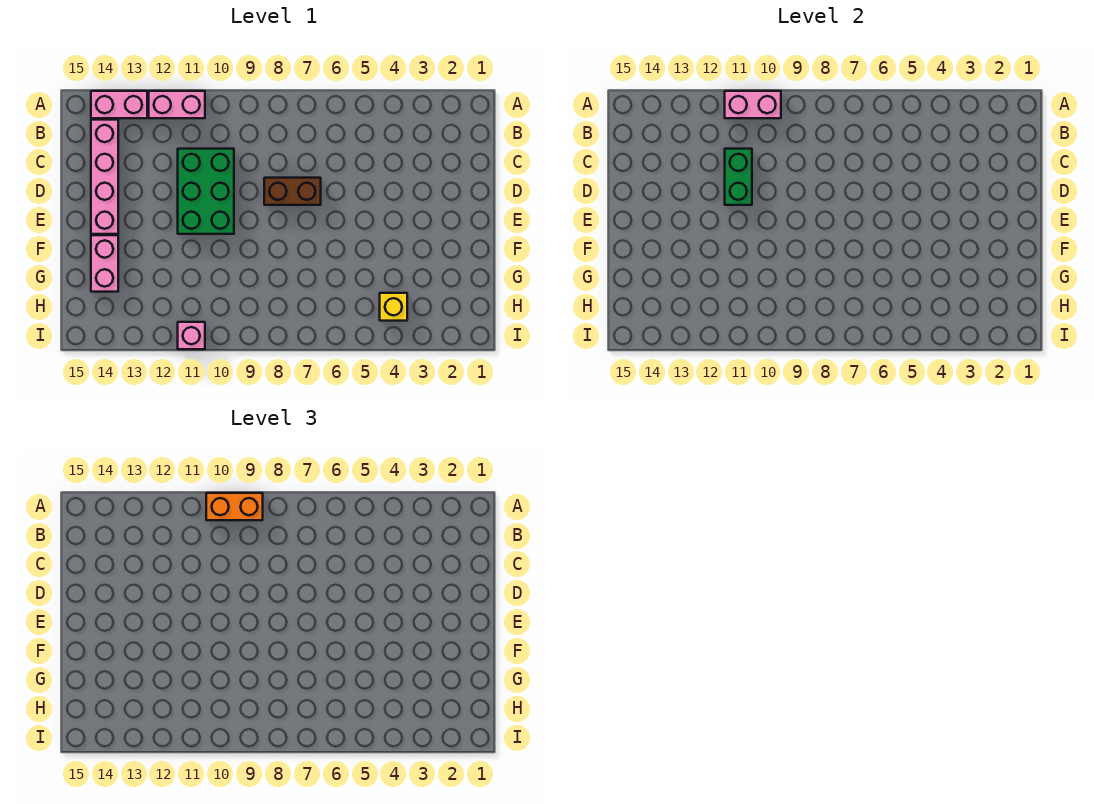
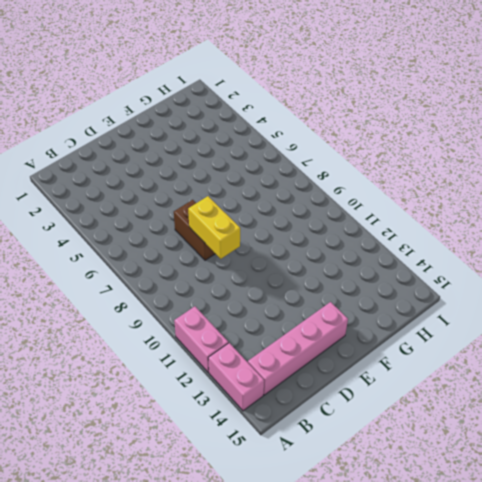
yellow 1x2 brick [188,196,240,259] -> none
none -> green 2x3 brick [178,149,234,234]
none -> pink 1x2 brick [91,235,118,292]

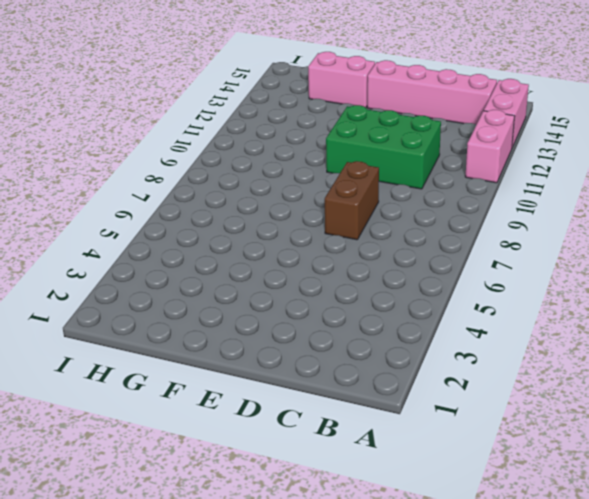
none -> yellow 1x1 brick [380,293,407,321]
none -> pink 1x1 brick [178,322,205,349]

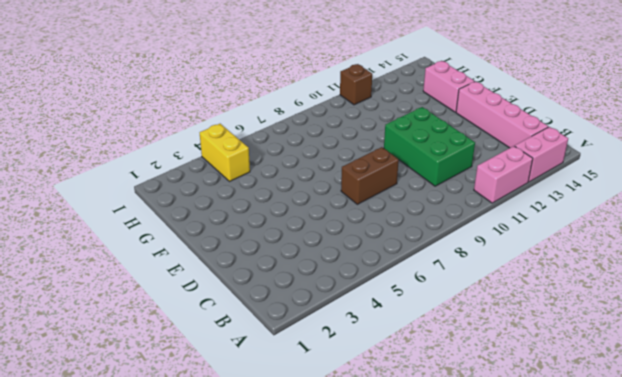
yellow 1x2 brick [200,124,250,182] -> yellow 1x1 brick [380,293,407,321]
brown 1x1 brick [340,64,372,105] -> pink 1x1 brick [178,322,205,349]
none -> pink 1x2 brick [725,91,781,118]
none -> green 1x2 brick [725,149,752,205]

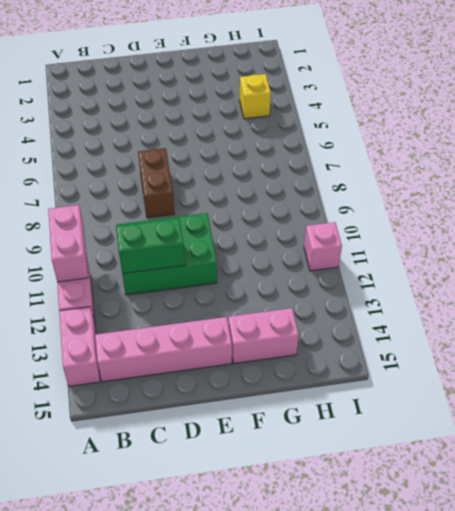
none -> orange 1x2 brick [206,493,263,520]

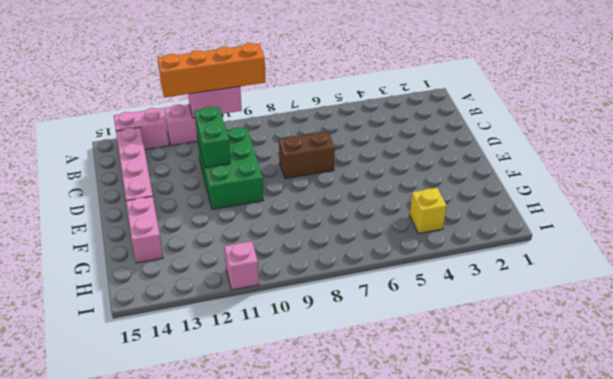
orange 1x4 brick [158,43,266,97] -> orange 1x2 brick [206,493,263,520]

